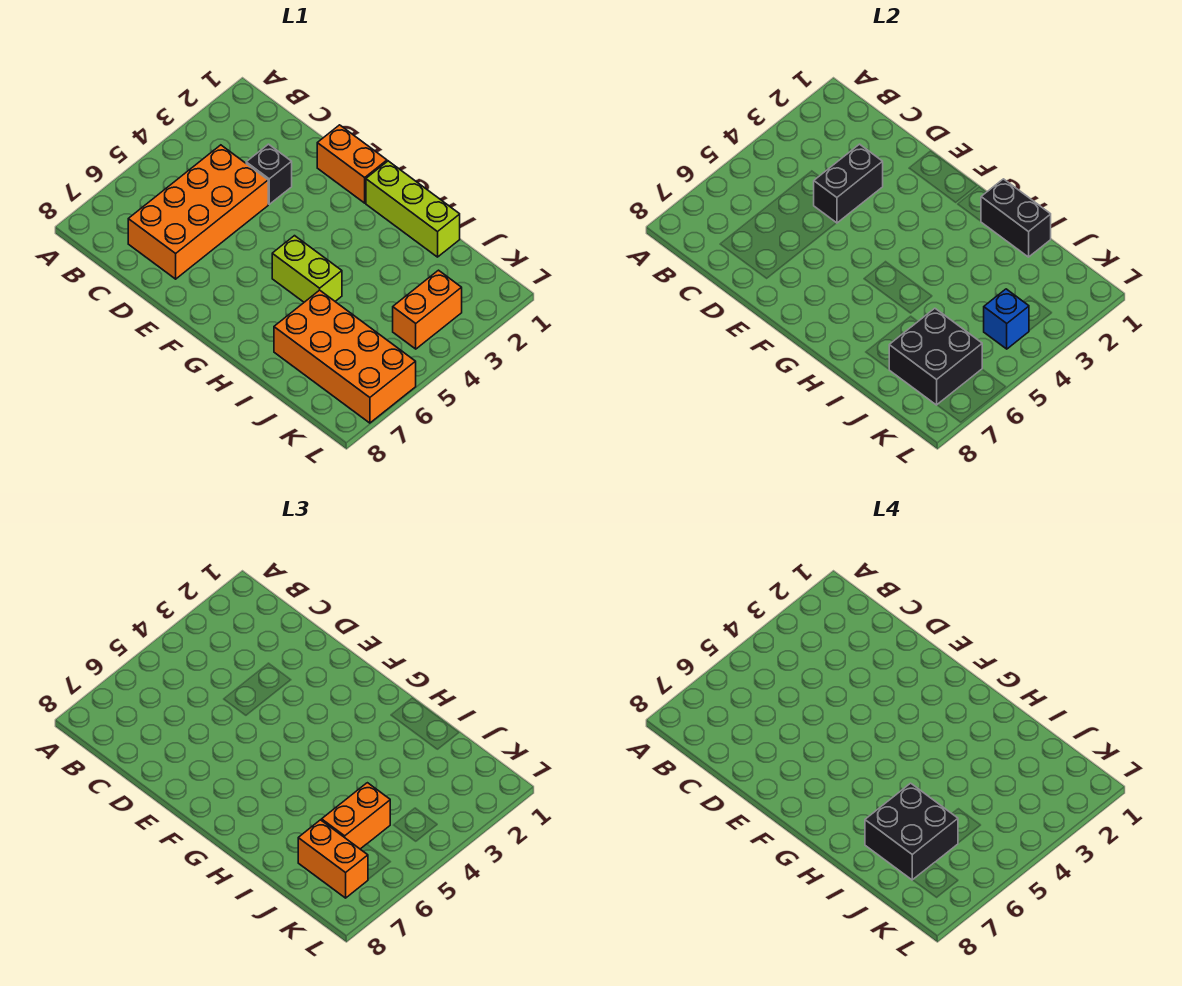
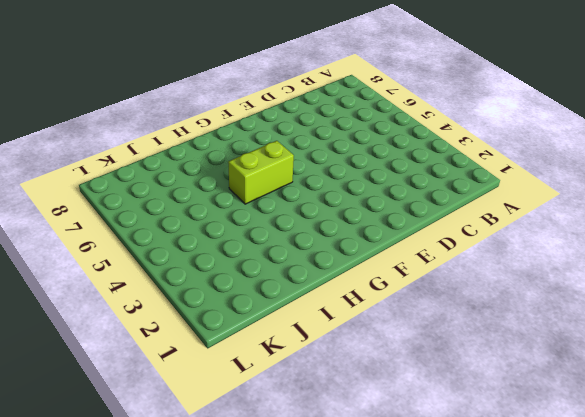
none -> orange 2x4 brick [128,145,268,279]
none -> black 1x1 brick [246,144,292,204]
none -> orange 1x2 brick [317,125,387,203]

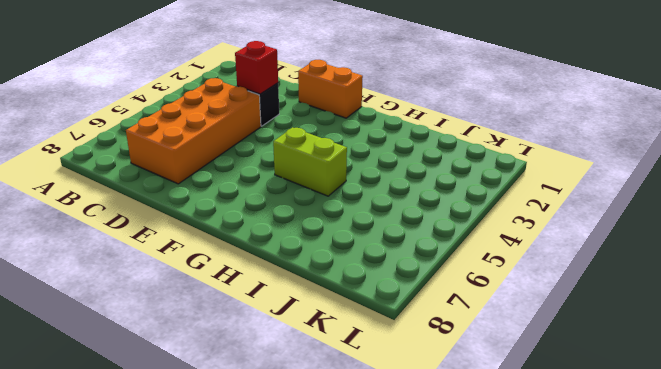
red 1x1 brick [235,41,278,94] -> black 1x2 brick [814,144,883,223]
none -> lime 1x3 brick [366,161,460,257]
none -> orange 2x4 brick [274,290,416,423]
none -> orange 1x2 brick [393,270,462,349]

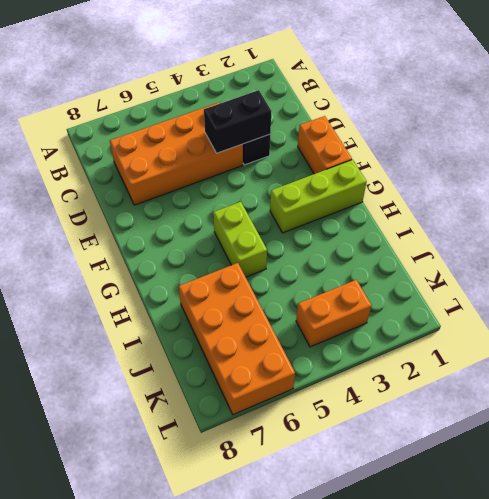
lime 1x3 brick [270,160,367,233] -> lime 1x3 brick turned to [366,161,460,257]
none -> black 1x2 brick [981,179,1051,257]
none -> black 2x2 brick [889,308,982,405]
none -> blue 1x1 brick [984,289,1029,349]

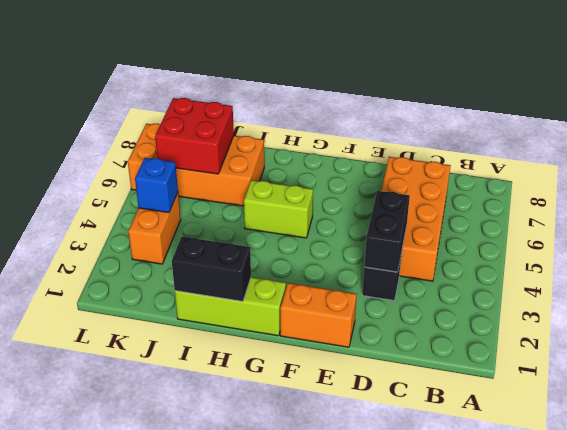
red 2x2 brick [155,98,234,174] -> black 2x2 brick [889,308,982,405]
none -> orange 1x2 brick [322,783,390,849]
none -> orange 1x2 brick [298,820,368,898]
none -> black 2x2 brick [865,783,958,880]

